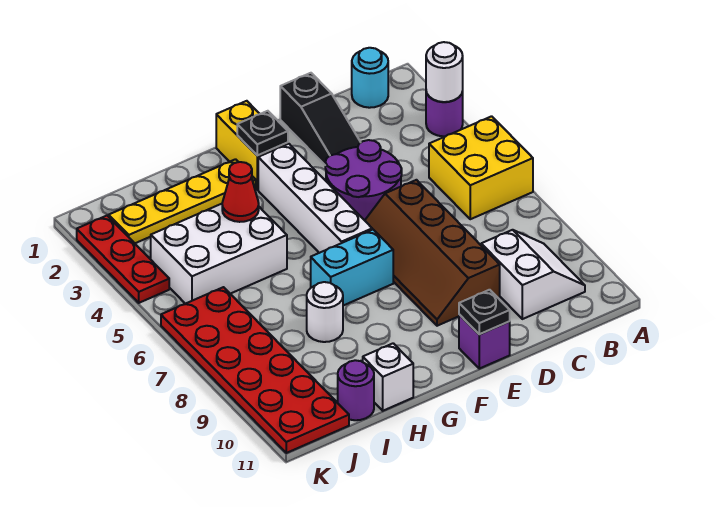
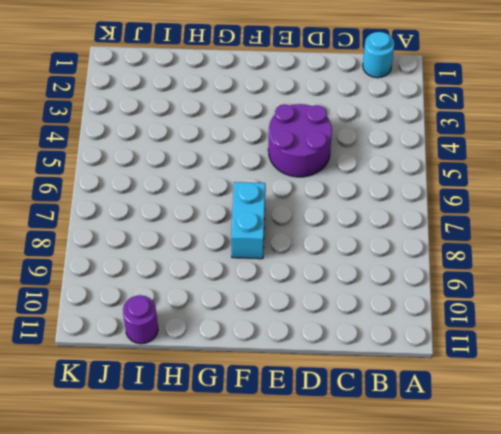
cyan 1x2 brick [231,182,265,259] -> cyan 1x2 brick turned to [311,230,393,306]
none -> purple 1x1 round brick [426,92,463,136]
none -> yellow 2x2 brick [429,116,533,219]
none -> white 2x2 slope [481,230,585,319]

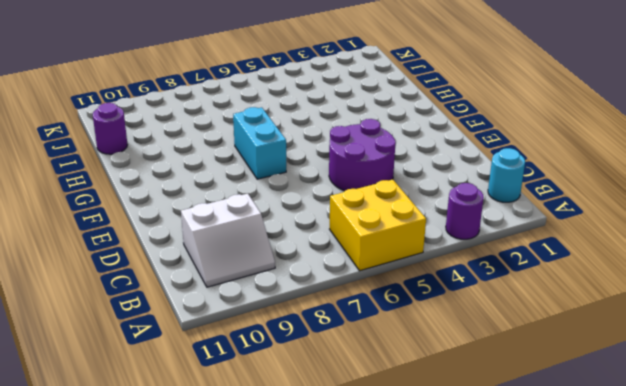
none -> black 1x3 slope [280,73,361,165]
none -> brown 2x4 slope [365,180,500,326]
none -> purple 1x1 brick [459,315,510,369]

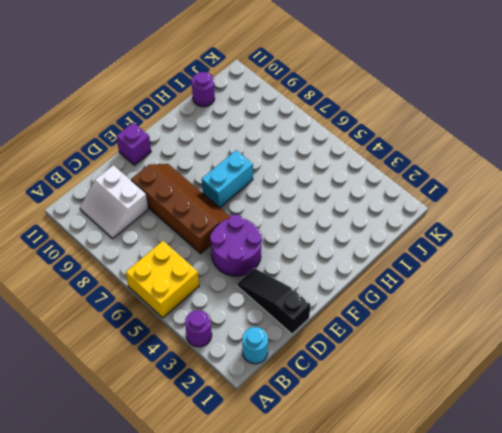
none -> yellow 1x2 brick [216,101,288,190]
none -> white 1x4 brick [258,144,372,253]
none -> yellow 1x4 plate [109,159,256,243]

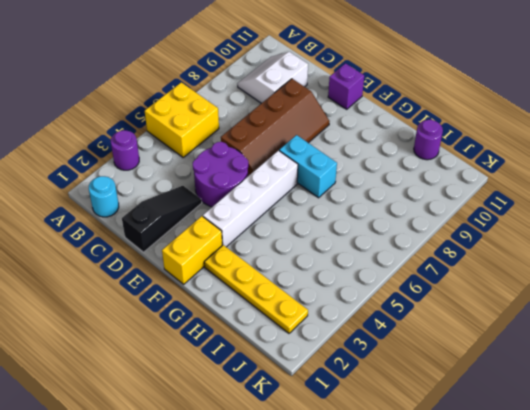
none -> white 2x3 brick [151,204,287,304]
none -> white 1x1 round brick [307,282,343,342]
none -> white 1x1 brick [363,343,413,411]

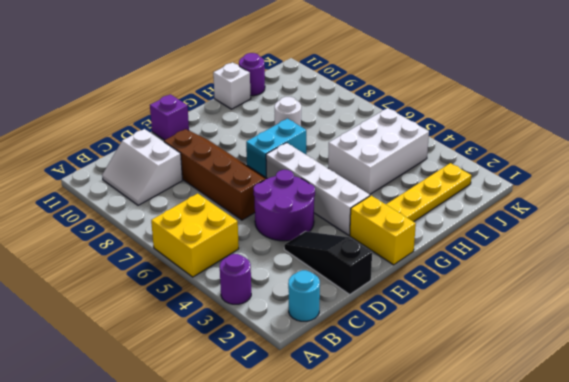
none -> red 2x6 plate [161,287,349,453]
none -> red 1x3 plate [77,216,169,303]
none -> white 1x1 round brick [426,42,463,102]

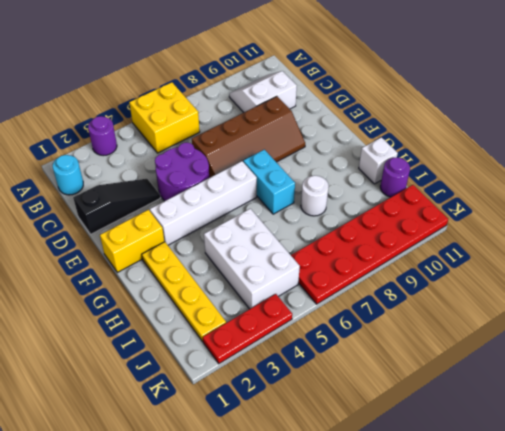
none -> purple 1x1 brick [459,315,510,369]
none -> white 1x1 round brick [426,42,463,102]
none -> black 1x1 plate [459,290,510,334]

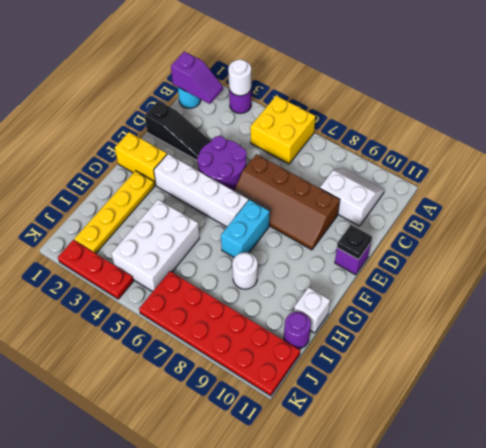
purple 1x2 slope [171,52,223,104] -> none
none -> black 1x1 plate [237,111,288,156]
none -> red 1x1 cone [222,162,259,222]

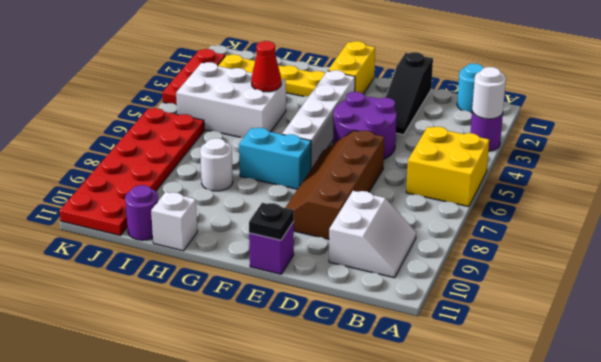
none -> black 1x1 plate [237,111,288,156]

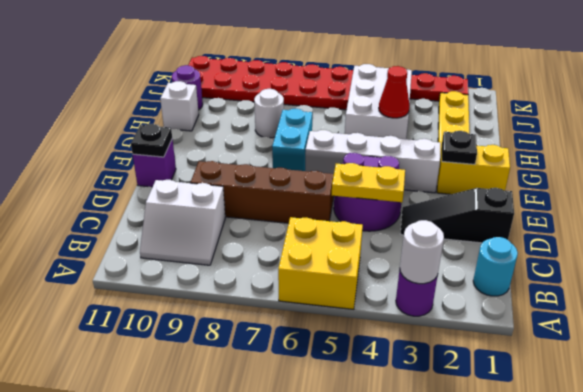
yellow 1x2 plate [332,163,405,202] -> none

